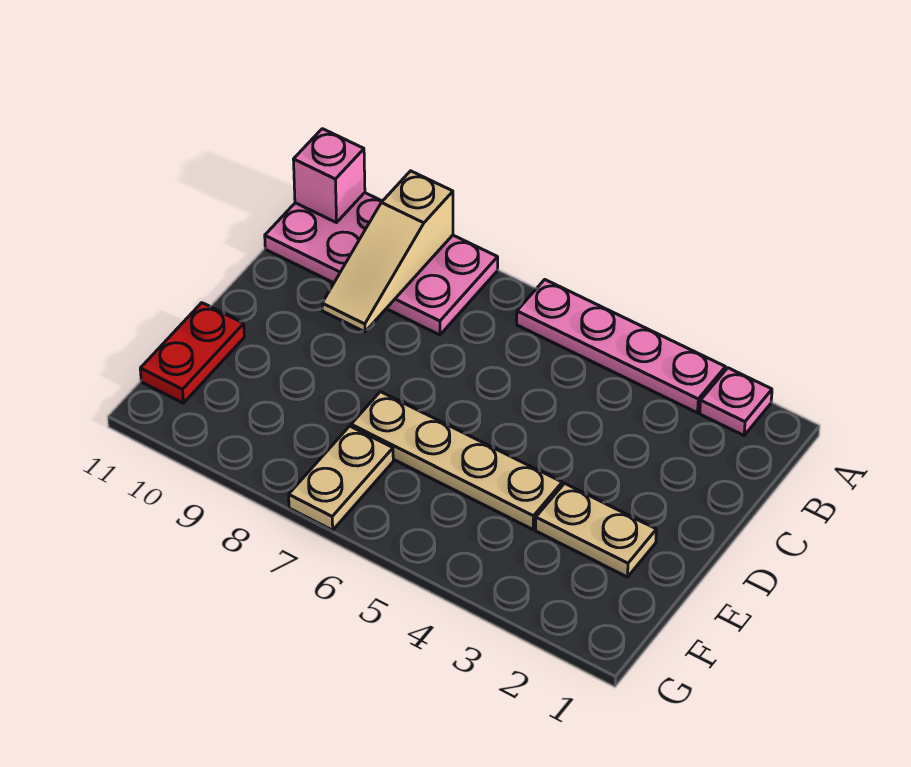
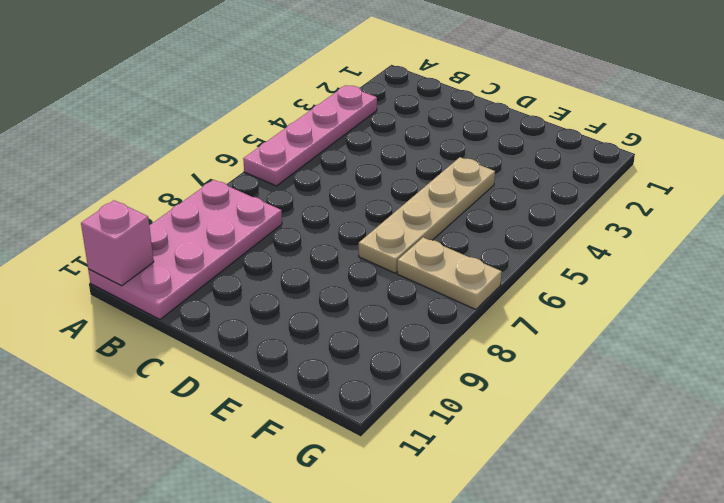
none -> pink 1x1 plate [700,368,772,435]
none -> tan 1x2 plate [536,483,656,577]

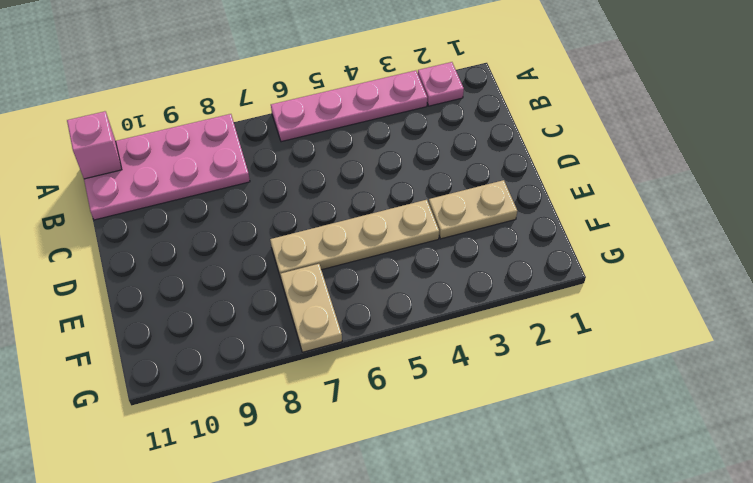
none -> red 1x2 plate [140,303,244,403]
none -> tan 1x3 slope [322,171,453,332]

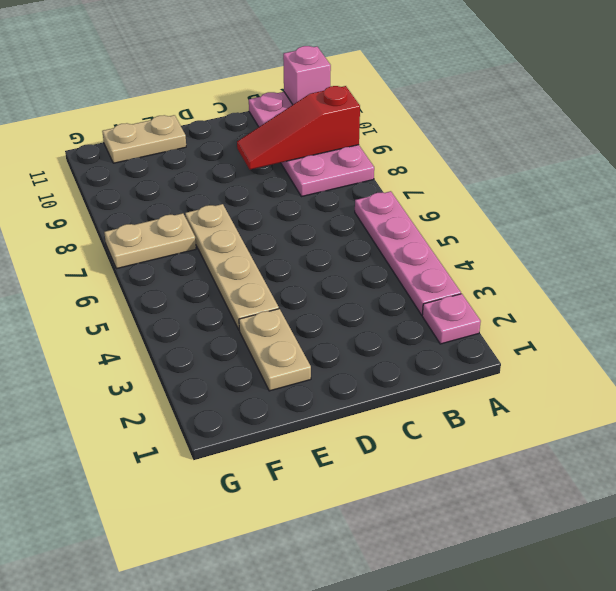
red 1x3 slope [237,86,360,170] -> tan 1x3 slope [322,171,453,332]
tan 1x2 plate [102,115,186,163] -> red 1x2 plate [140,303,244,403]

